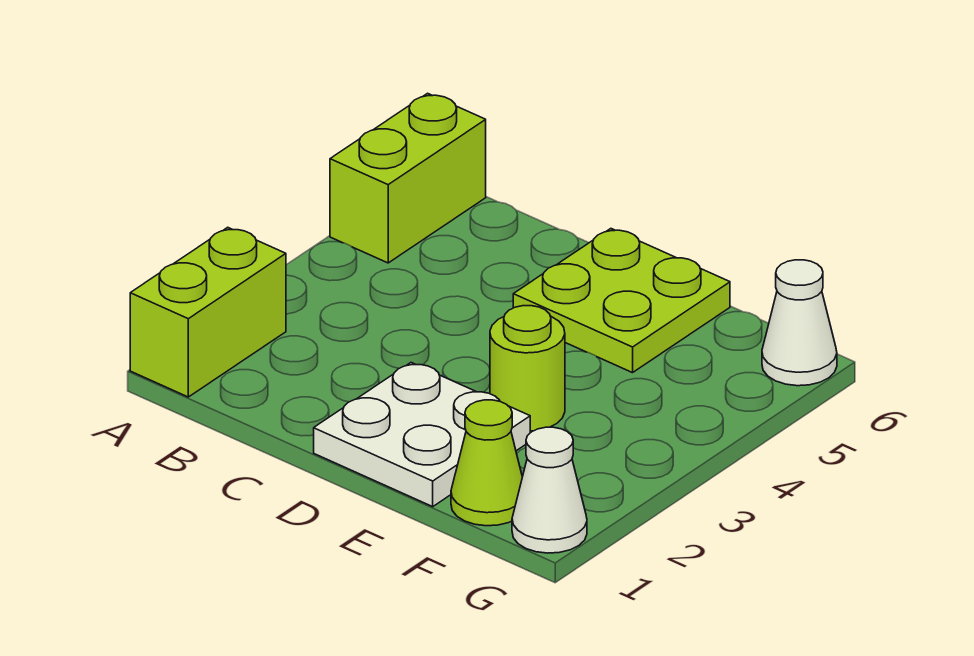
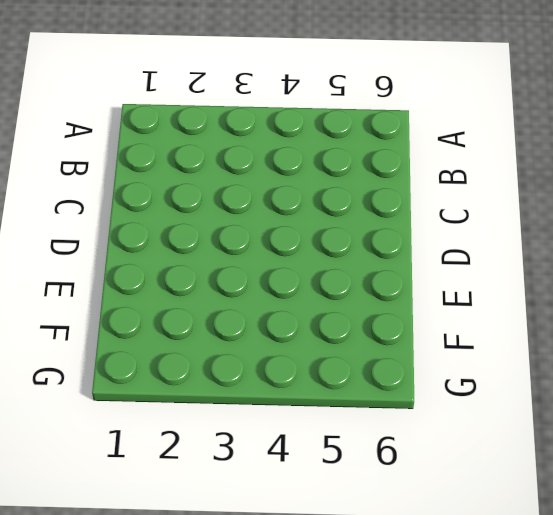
none -> lime 1x2 brick [130,227,286,397]
none -> lime 1x2 brick [330,93,486,263]

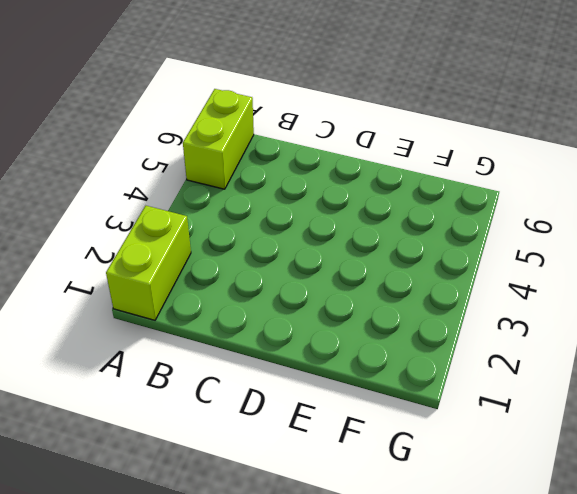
none -> white 2x2 plate [314,363,530,507]
none -> lime 2x2 plate [513,229,730,373]

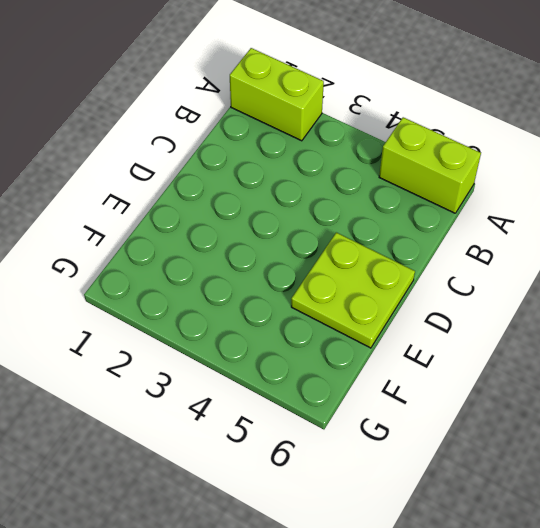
none -> white 2x2 plate [314,363,530,507]
none -> lime 1x1 round brick [490,306,565,431]

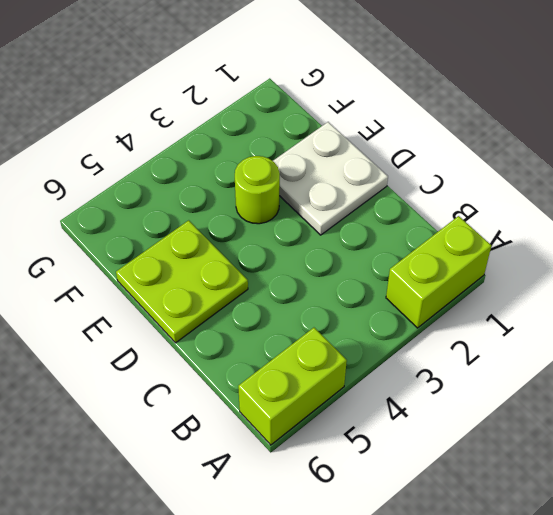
none -> lime 1x1 cone [451,400,522,526]
none -> white 1x1 cone [512,427,587,553]

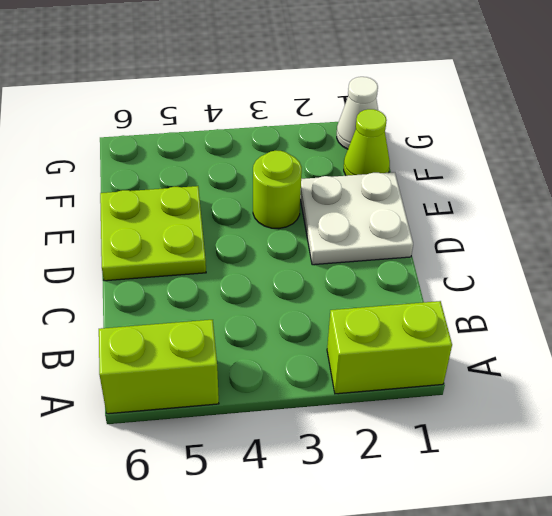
none -> white 1x1 cone [762,260,837,386]

